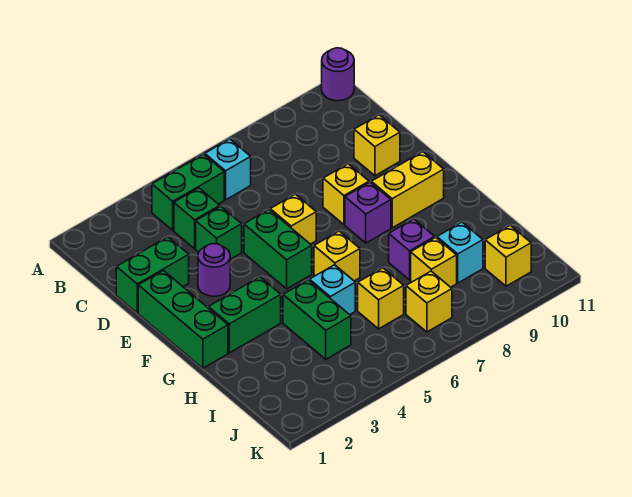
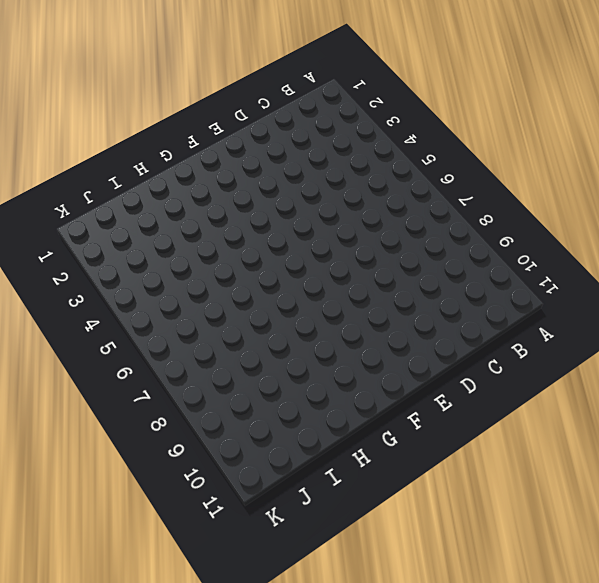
none -> purple 1x1 round brick [322,48,354,101]
none -> green 1x2 brick [152,154,224,230]
none -> cyan 1x1 brick [205,139,251,200]

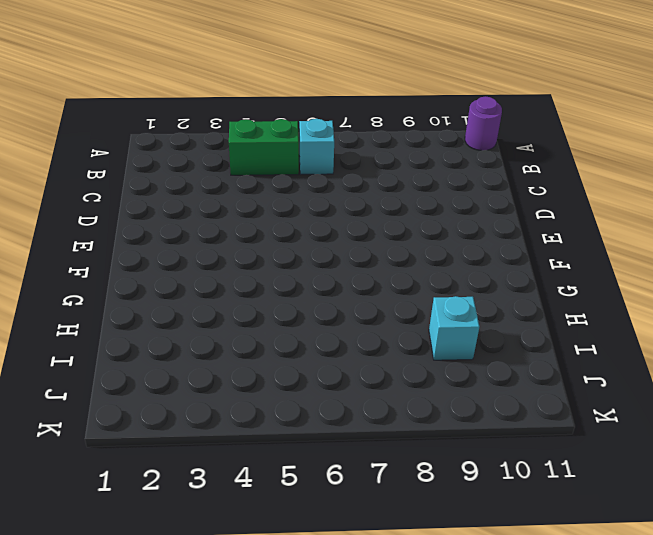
none -> green 1x1 brick [174,188,220,249]
none -> green 1x2 brick [116,237,189,313]
none -> green 1x1 brick [196,206,242,259]

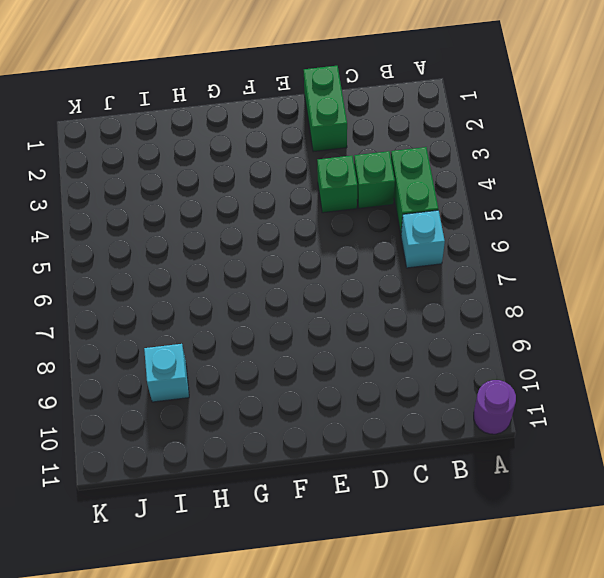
none -> yellow 1x1 brick [354,115,400,176]
none -> green 1x3 brick [138,271,228,368]
none -> purple 1x1 round brick [198,244,230,296]

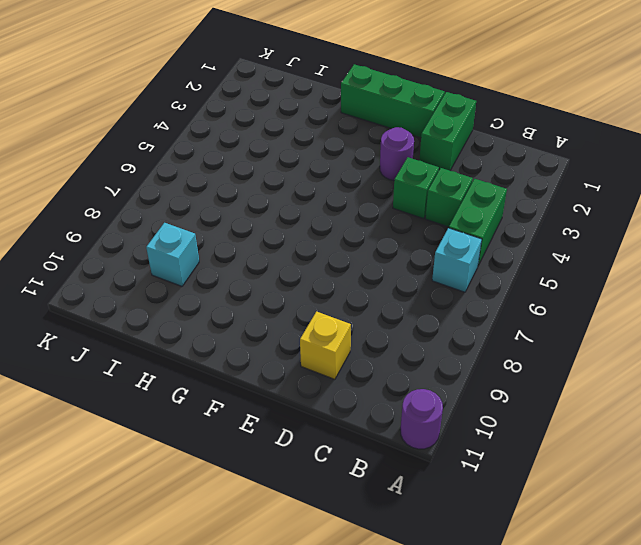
none -> green 1x2 brick [244,210,312,289]
none -> yellow 1x1 brick [270,194,316,244]
none -> yellow 1x1 brick [323,164,369,225]

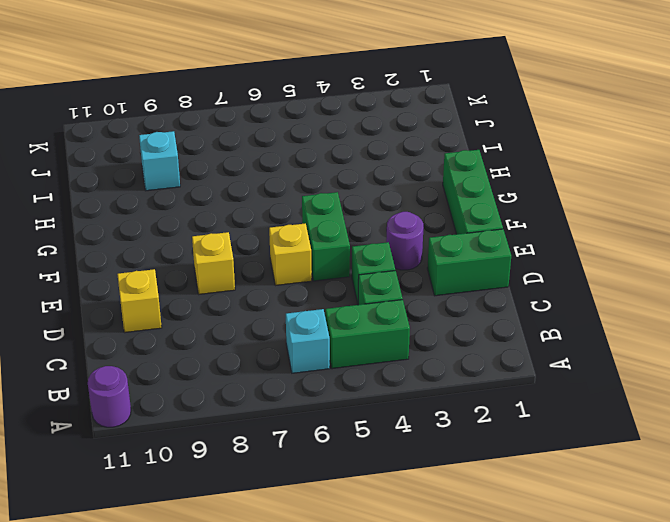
none -> purple 1x1 brick [345,182,391,243]
none -> yellow 1x2 brick [371,152,444,228]
none -> green 1x2 brick [208,277,281,353]

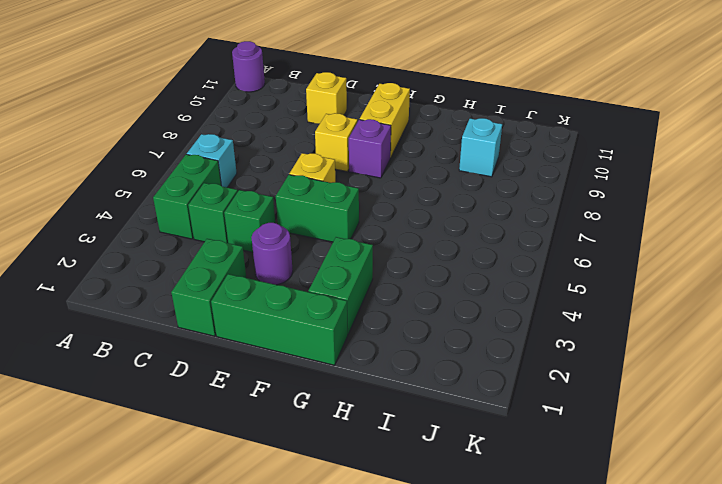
none -> yellow 1x1 brick [314,231,360,281]
none -> green 1x2 brick [283,280,351,359]
none -> cyan 1x1 brick [310,265,355,315]

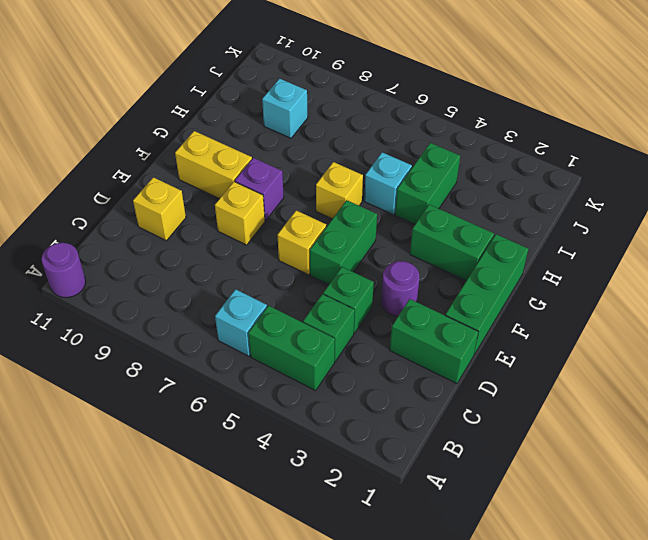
none -> purple 1x1 brick [389,219,435,280]
none -> yellow 1x1 brick [358,268,404,329]
none -> yellow 1x1 brick [411,237,457,287]

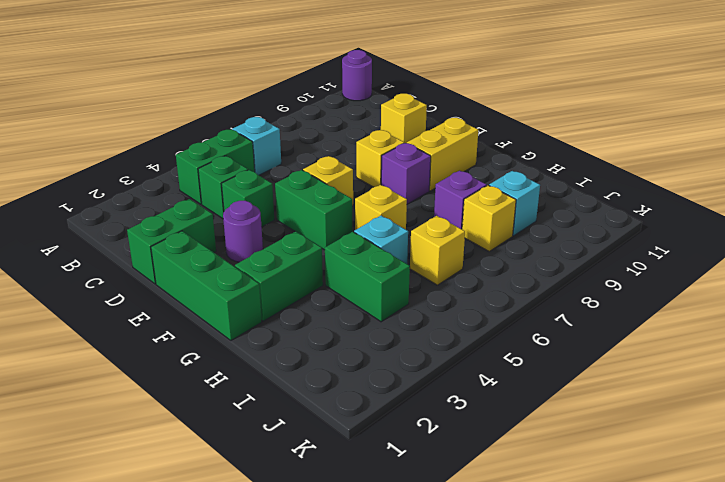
none -> yellow 1x1 brick [406,271,452,332]
none -> yellow 1x1 brick [485,225,531,286]

